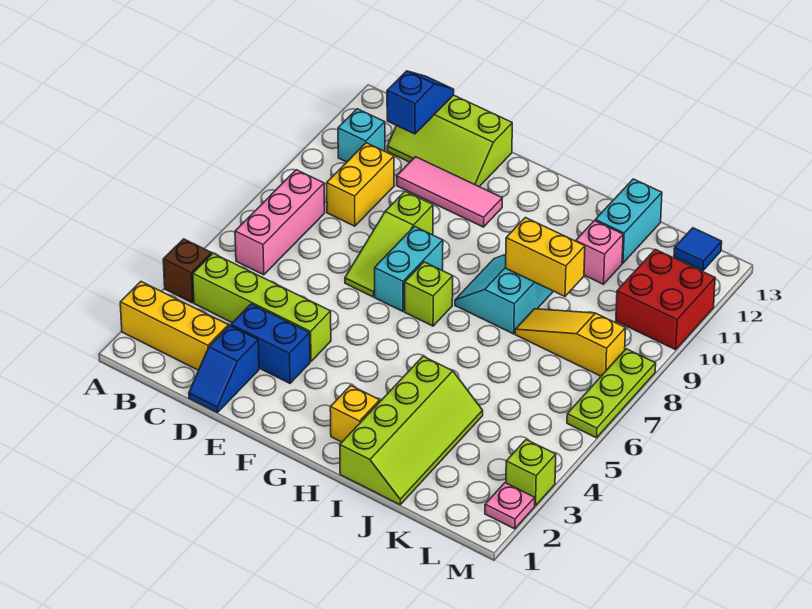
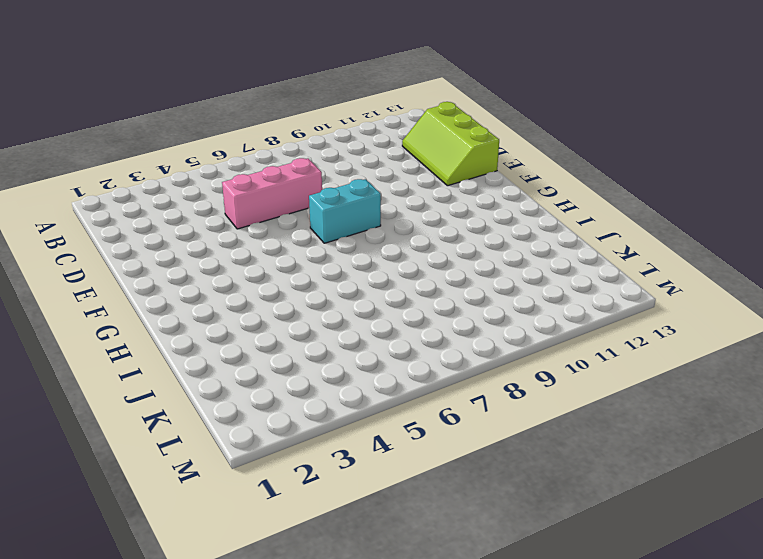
pink 1x3 brick [222,158,322,229] -> pink 1x3 brick moved to [235,170,325,275]
none -> yellow 1x3 brick [120,282,228,370]
none -> brown 1x1 brick [163,239,212,303]
none -> lime 1x4 brick [193,253,331,361]

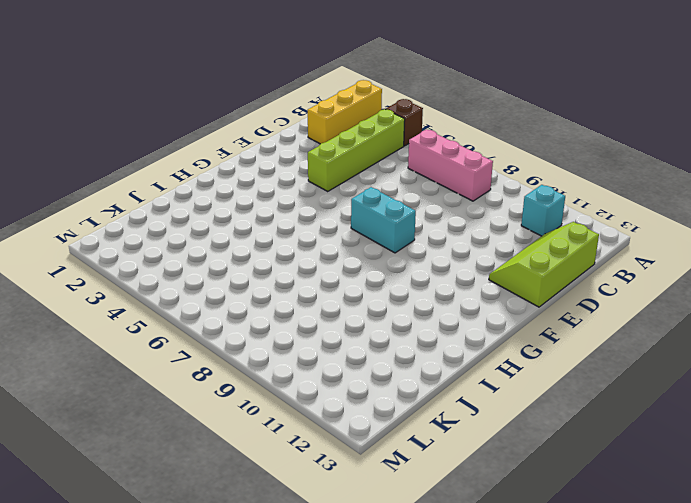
none -> yellow 1x2 brick [327,143,394,226]
none -> blue 1x2 slope [189,326,259,412]
none -> blue 1x2 brick [231,304,310,383]

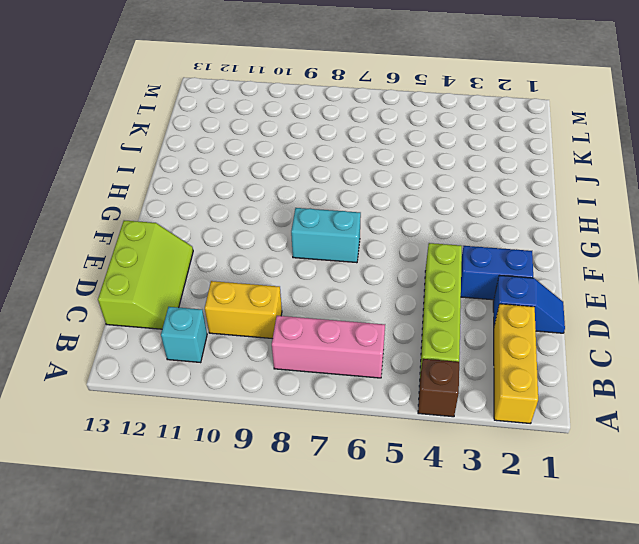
blue 1x2 brick [461,246,533,300] -> blue 1x2 brick turned to [231,304,310,383]
none -> pink 1x3 tile [397,157,502,227]
none -> lime 1x3 slope [345,192,433,297]
none -> lime 1x1 brick [405,262,453,326]

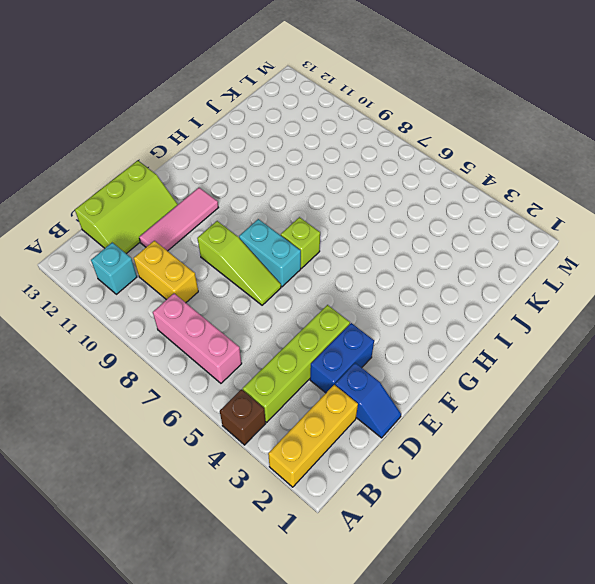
none -> yellow 1x1 brick [330,385,380,442]
none -> cyan 2x2 slope [455,255,553,334]
none -> lime 2x4 slope [340,356,483,505]

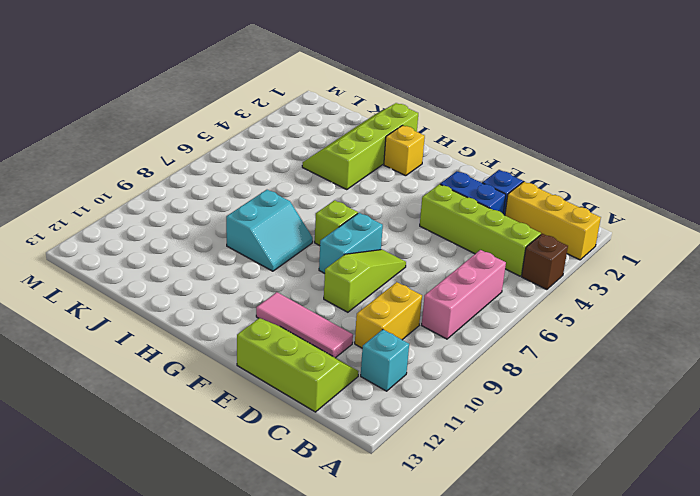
none -> yellow 1x3 slope [515,309,626,376]
none -> pink 1x1 brick [576,221,623,284]
none -> cyan 1x2 brick [595,179,662,263]

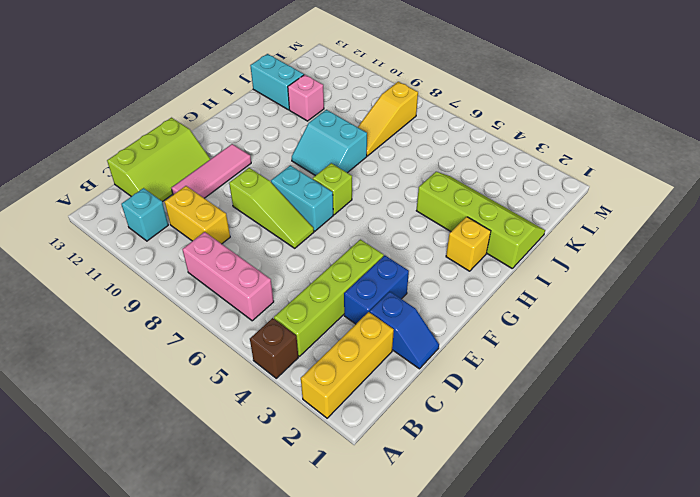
none -> red 2x2 brick [616,249,715,350]
none -> blue 1x1 tile [674,228,722,271]
none -> pink 1x1 plate [485,483,535,529]

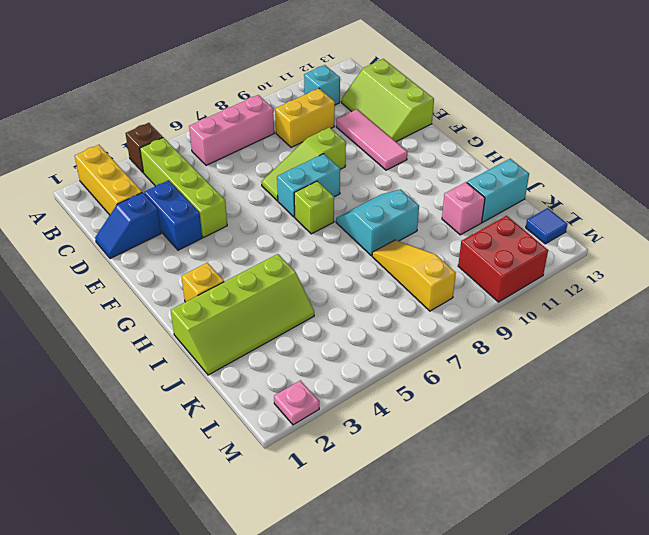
none -> lime 1x1 brick [506,440,556,506]
none -> lime 1x3 plate [567,349,656,438]
none -> blue 1x2 slope [387,71,454,134]

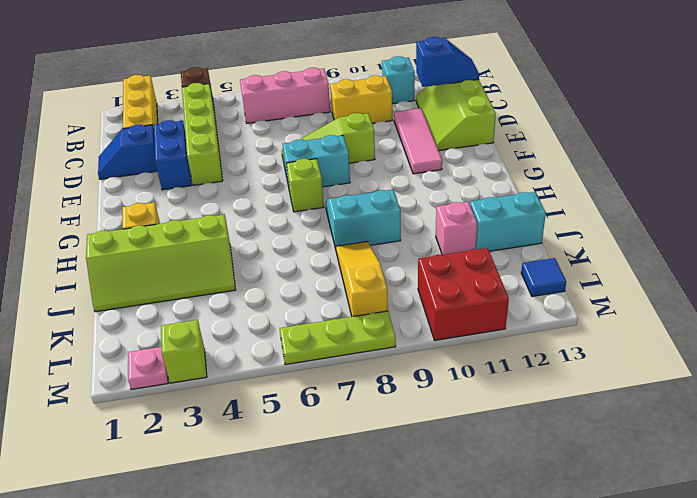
none -> yellow 1x2 brick [506,218,585,296]

